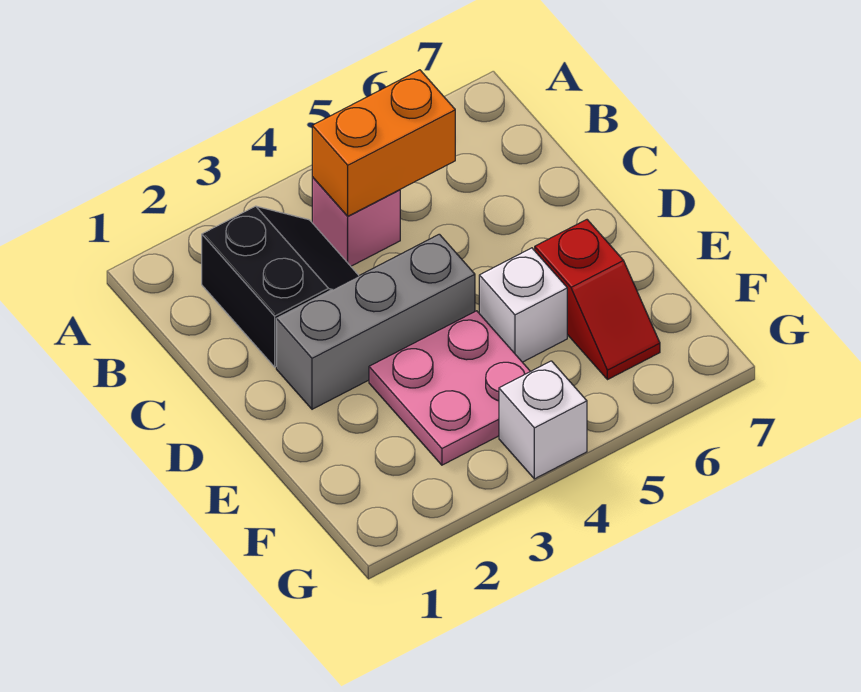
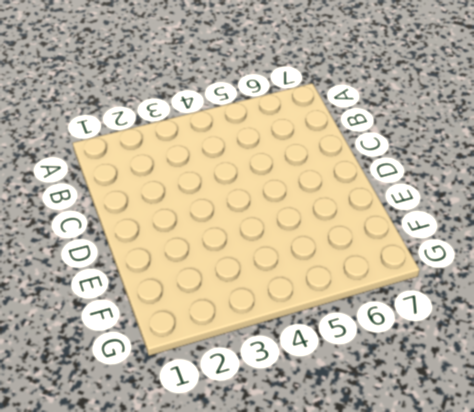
none -> black 2x2 slope [202,206,359,367]
none -> pink 1x1 brick [312,177,400,266]

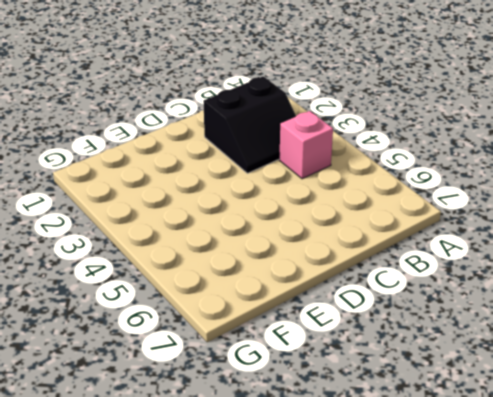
none -> grey 1x3 brick [276,234,475,409]
none -> pink 2x2 plate [369,311,530,465]

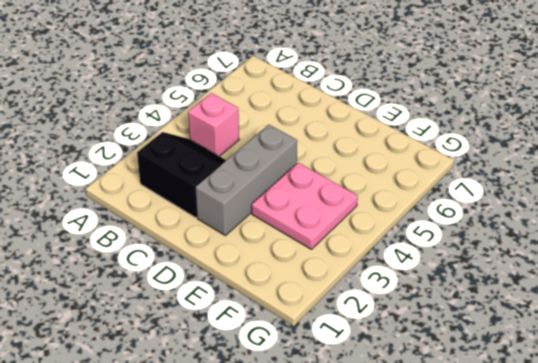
none -> white 1x1 brick [479,248,567,362]
none -> red 1x2 slope [535,220,660,380]

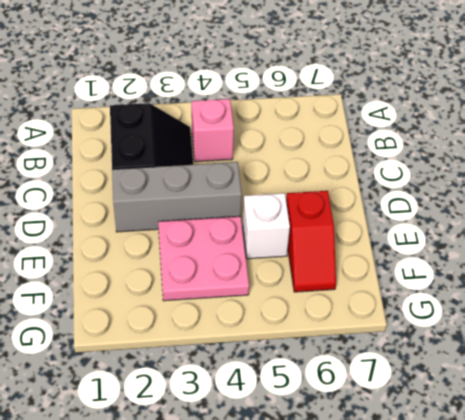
none -> white 1x1 brick [499,361,587,479]
none -> orange 1x2 brick [312,70,455,216]

